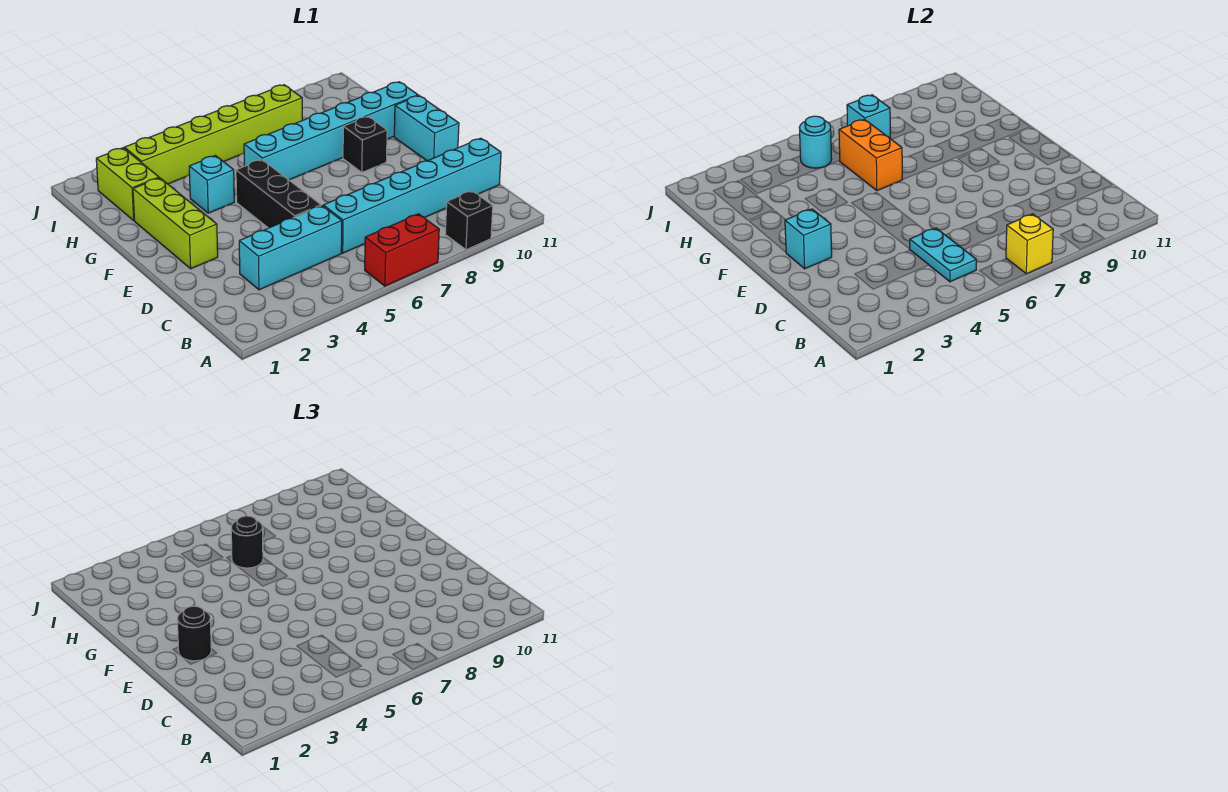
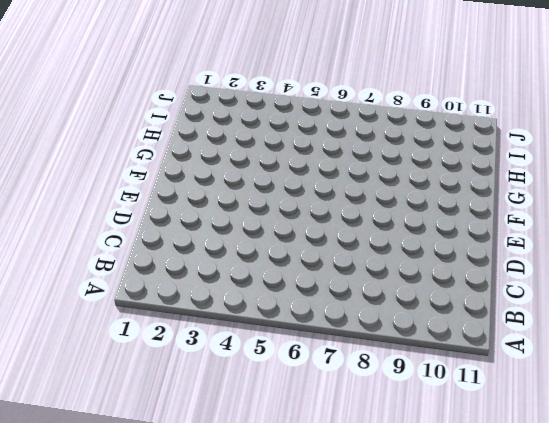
none -> red 1x2 brick [365,214,439,286]
none -> black 1x1 brick [445,191,493,250]
none -> cyan 1x3 brick [239,206,342,290]

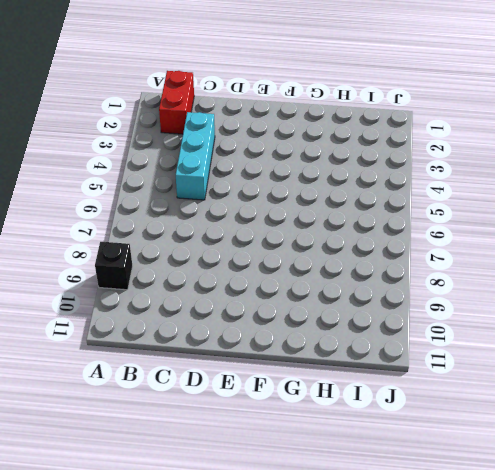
red 1x2 brick [159,71,194,134] -> red 1x2 brick moved to [365,214,439,286]
none -> cyan 1x6 brick [323,138,501,253]
none -> black 1x3 brick [236,160,321,228]
none -> lime 1x3 brick [133,178,218,269]

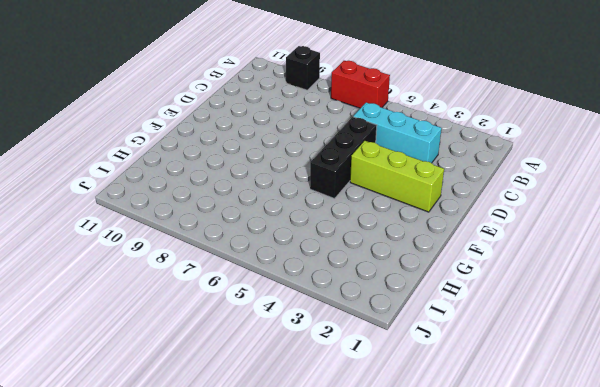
lime 1x3 brick [350,141,444,212] -> lime 1x3 brick turned to [133,178,218,269]
none -> cyan 1x6 brick [323,138,501,253]
none -> cyan 1x2 brick [394,96,459,161]
none -> black 1x1 brick [343,116,387,172]

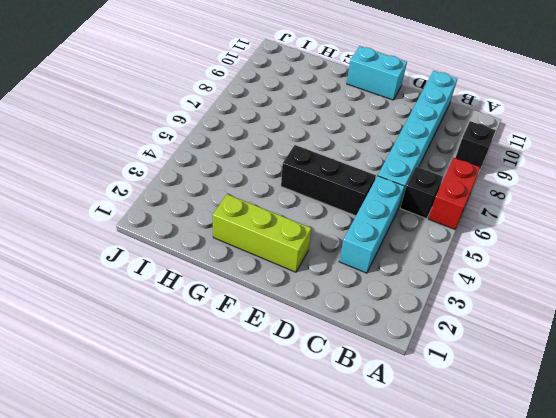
black 1x1 brick [400,167,443,219] -> black 1x1 brick moved to [343,116,387,172]
none -> cyan 1x1 brick [189,156,234,213]
none -> cyan 1x6 brick [244,82,418,180]
none -> lime 1x2 brick [96,148,159,220]

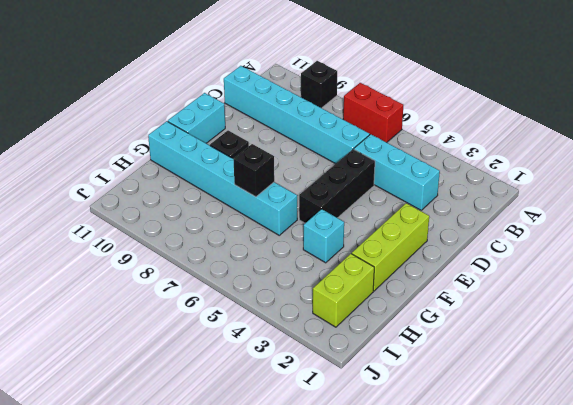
black 1x1 brick [233,144,274,197] -> none
none -> lime 1x6 brick [124,85,302,184]
none -> yellow 1x1 brick [1006,214,1053,274]
none -> cyan 1x2 plate [910,228,976,282]

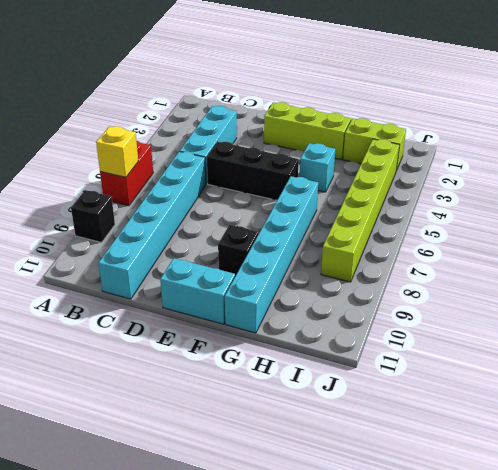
none -> cyan 1x2 plate [910,228,976,282]
none -> cyan 1x1 brick [785,209,832,269]
none -> orange 1x2 brick [839,119,902,191]

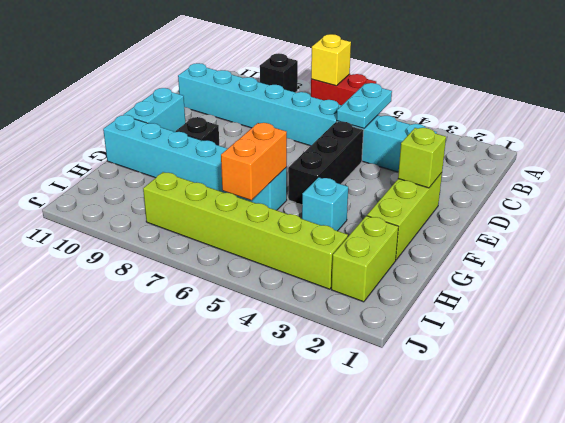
lime 1x1 brick [398,128,446,188] -> cyan 1x1 brick [785,209,832,269]
none -> cyan 1x1 round brick [799,116,832,168]
none -> cyan 1x1 brick [847,95,890,138]
none -> black 1x1 round brick [177,606,211,661]

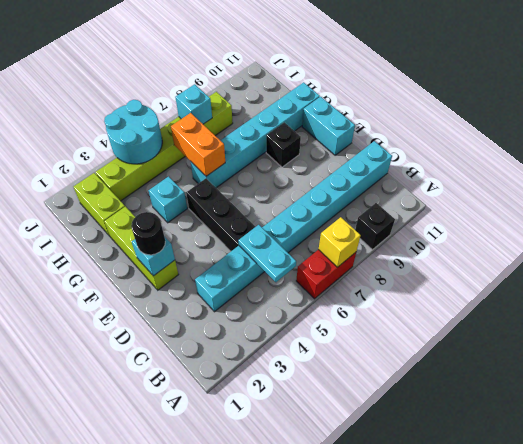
cyan 2x2 round brick [104,100,162,164] -> cyan 1x1 round brick [799,116,832,168]
none -> black 1x1 round brick [231,516,263,568]

